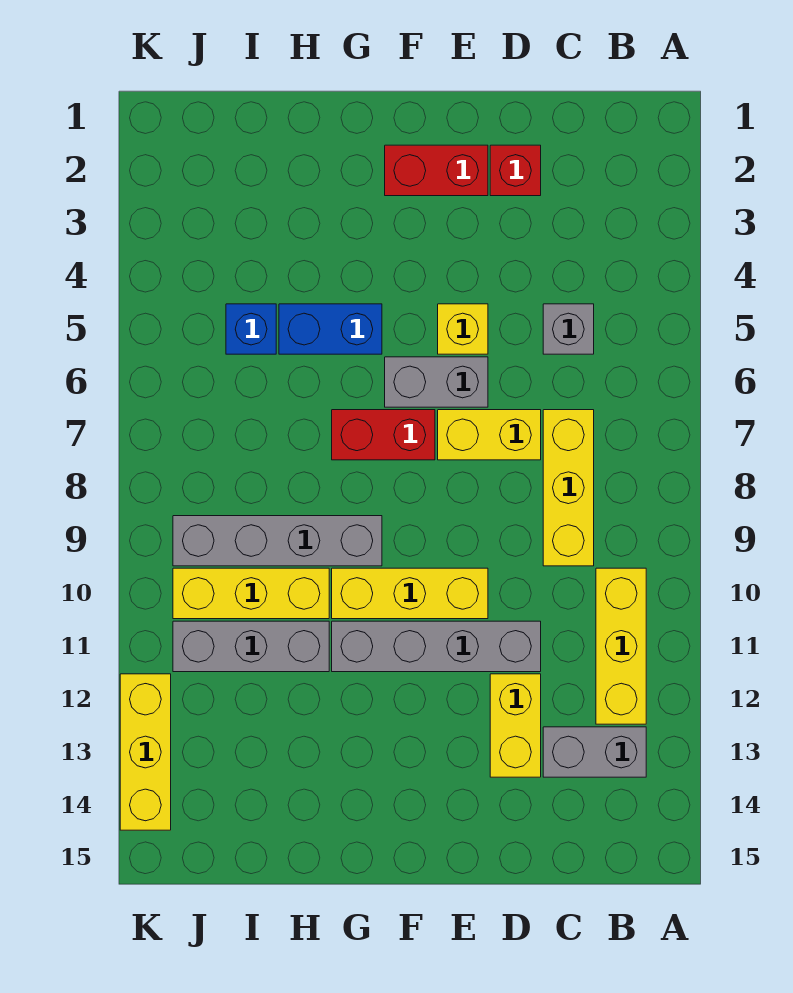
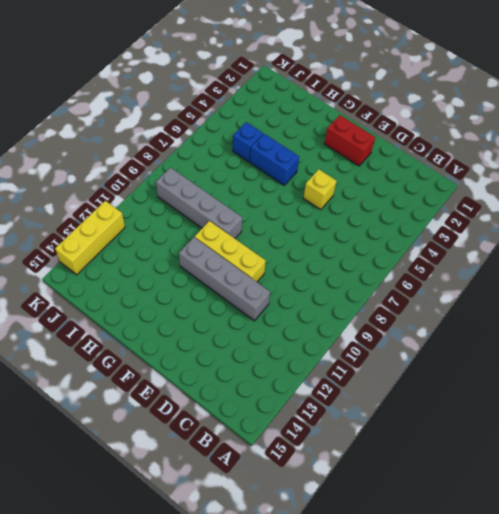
none -> yellow 1x3 brick [596,568,646,724]
none -> grey 1x2 brick [543,727,646,777]
none -> grey 1x1 brick [543,304,594,354]

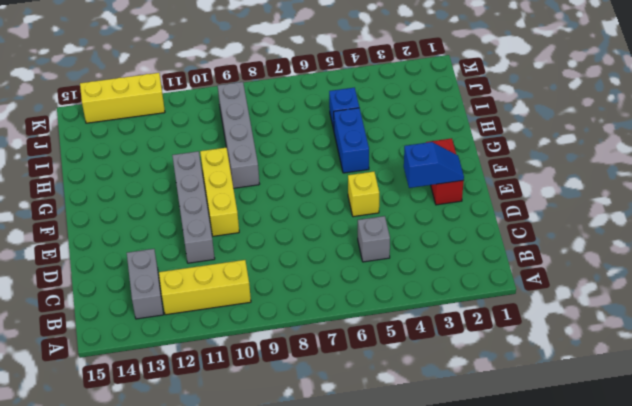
blue 1x2 slope [404,142,464,188] -> none
none -> yellow 1x3 brick [543,410,594,566]
none -> red 1x1 brick [490,145,541,196]
none -> yellow 1x2 brick [438,410,541,460]

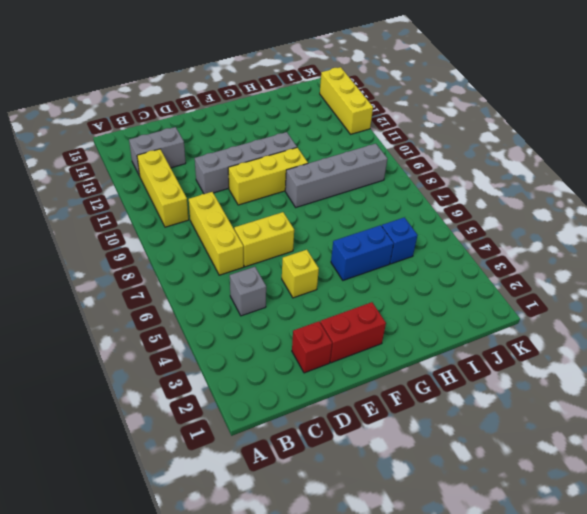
none -> yellow 1x2 brick [490,674,541,777]
none -> grey 1x2 brick [385,357,488,407]
none -> red 1x2 brick [332,410,435,460]

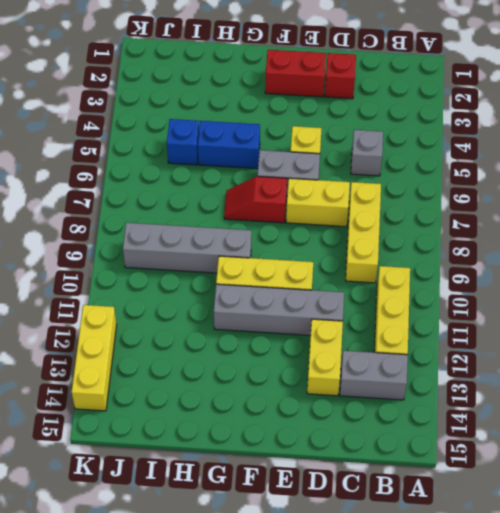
red 1x2 slope [224,176,287,223] -> red 1x2 brick [332,410,435,460]
none -> yellow 1x3 brick [173,568,329,619]
none -> grey 1x3 brick [173,621,329,672]

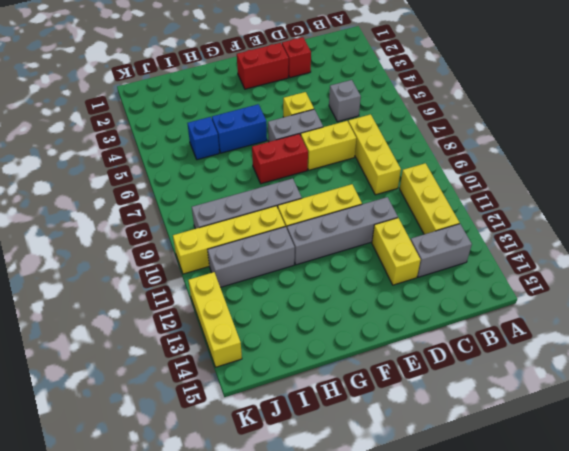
yellow 1x4 brick [173,206,285,274] -> yellow 1x3 brick [173,568,329,619]

